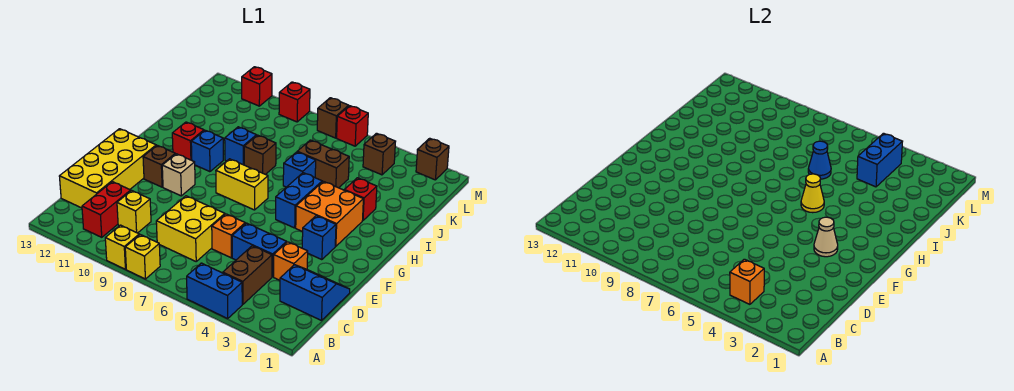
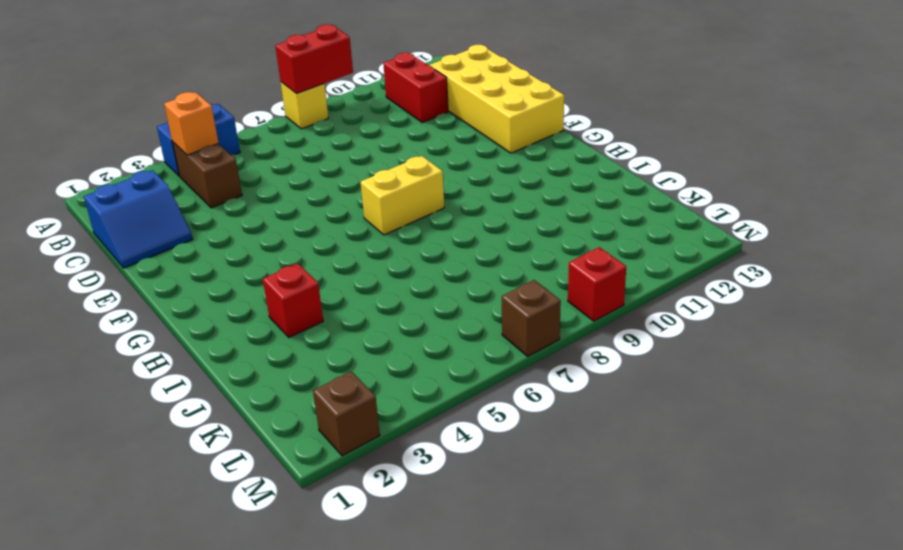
red 1x2 brick [275,24,353,94] -> none
none -> yellow 1x1 brick [105,225,139,269]
none -> yellow 2x2 brick [156,196,225,261]
none -> yellow 1x1 brick [117,191,151,233]
none -> orange 1x1 brick [274,242,308,280]

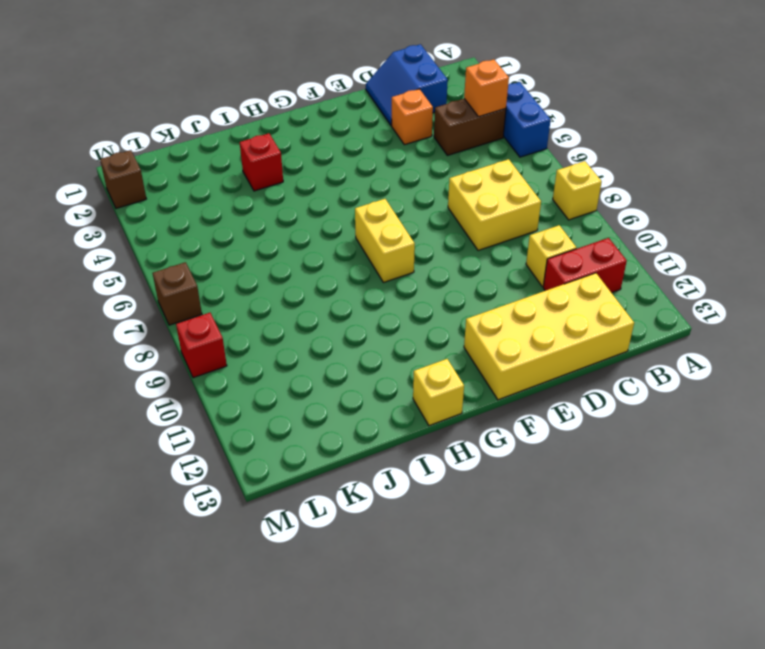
yellow 1x1 brick [413,359,464,426] -> yellow 1x1 brick moved to [105,225,139,269]
none -> blue 1x2 brick [232,223,287,277]
none -> orange 1x1 brick [212,214,245,258]
none -> blue 1x1 brick [302,216,336,260]
none -> tan 1x1 brick [162,154,195,196]

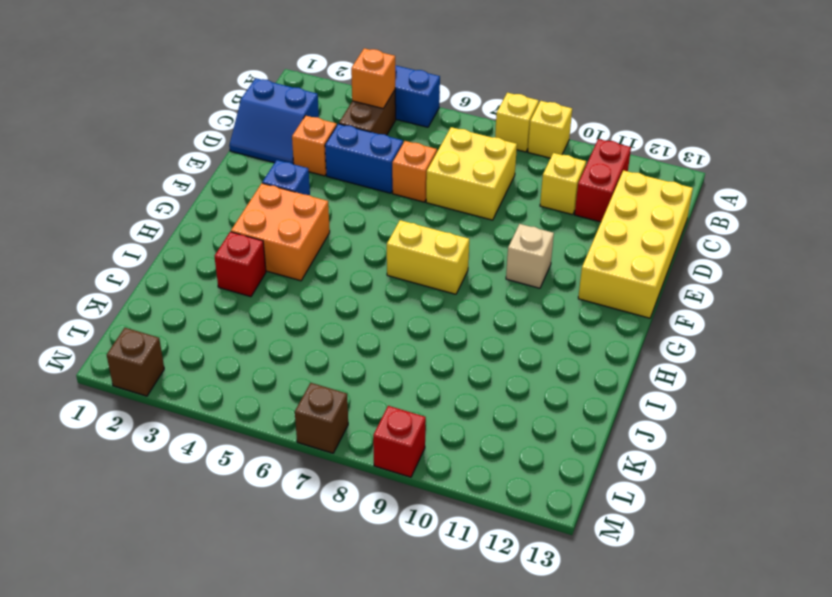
none -> brown 1x1 brick [143,145,175,187]
none -> blue 1x2 brick [276,173,322,228]
none -> blue 1x1 brick [191,130,223,172]
none -> red 1x1 brick [172,122,204,160]

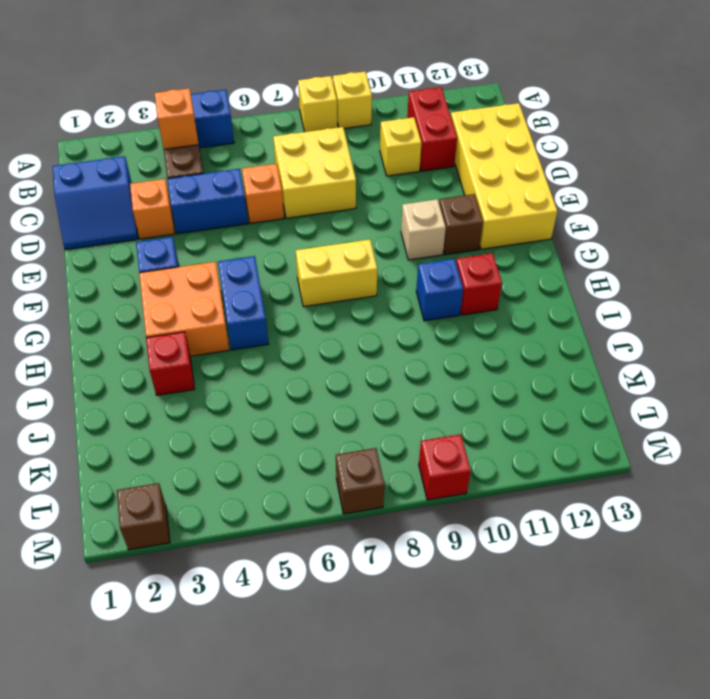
none -> blue 1x1 brick [283,152,316,187]
none -> brown 1x1 brick [244,135,276,174]
none -> blue 1x1 brick [225,127,256,165]
none -> brown 1x2 brick [297,140,349,188]

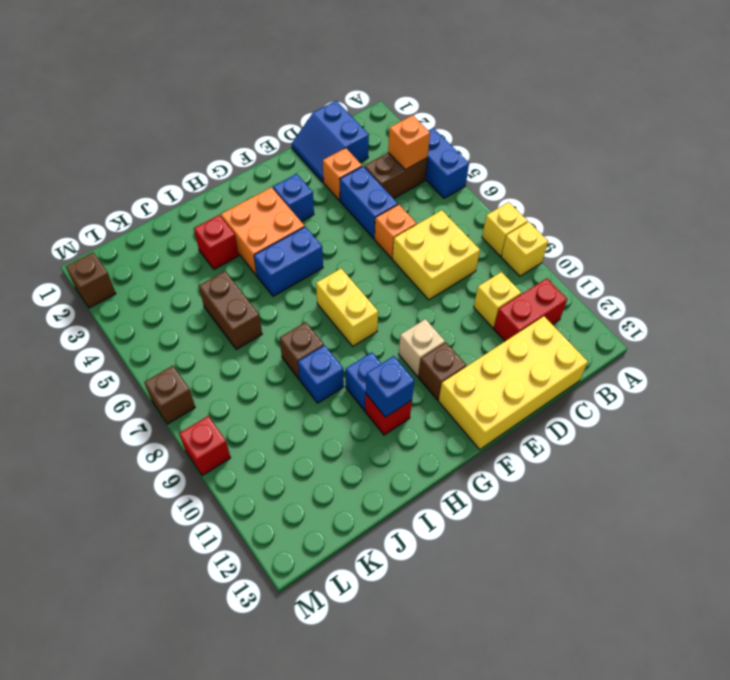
blue 1x1 brick [366,356,414,417] -> blue 1x1 brick moved to [283,152,316,187]
none -> brown 1x1 brick [363,133,396,175]
none -> red 1x1 brick [337,106,368,146]
none -> red 1x1 brick [242,67,272,106]
none -> tan 1x1 cone [814,217,838,257]

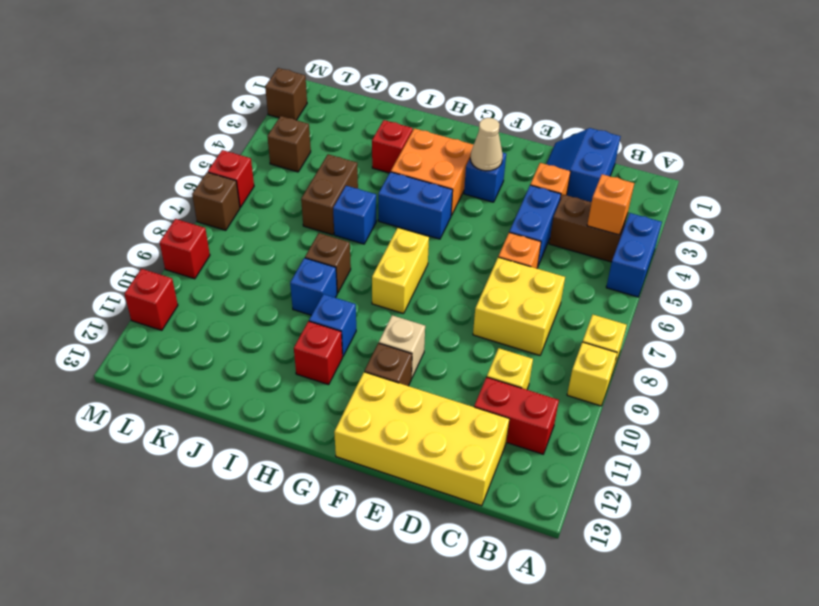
none -> yellow 1x1 cone [801,174,824,213]
none -> blue 1x1 cone [808,141,831,179]
none -> blue 1x2 brick [857,133,903,187]

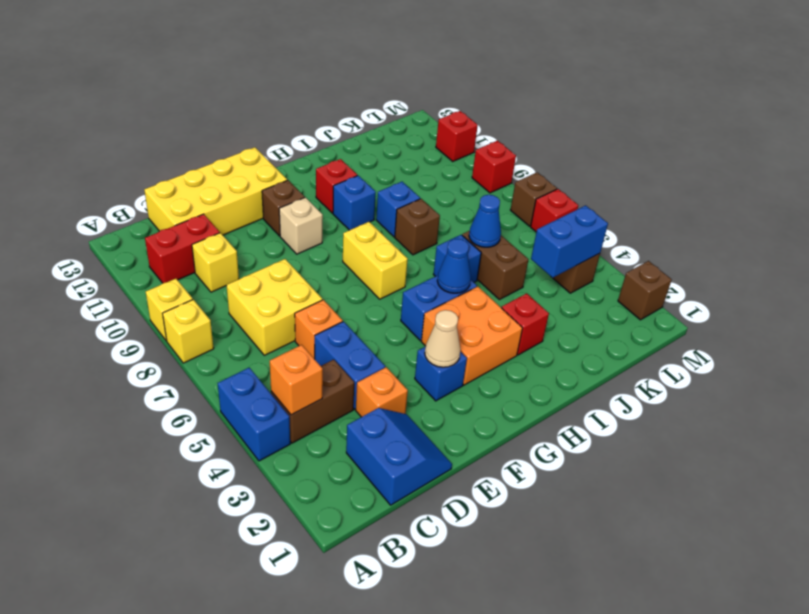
blue 1x1 cone [437,239,471,293] -> yellow 1x1 cone [801,174,824,213]

